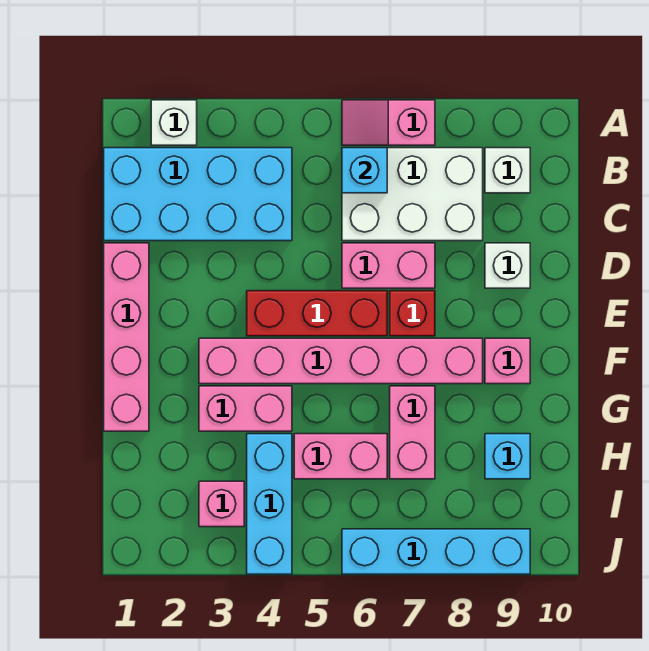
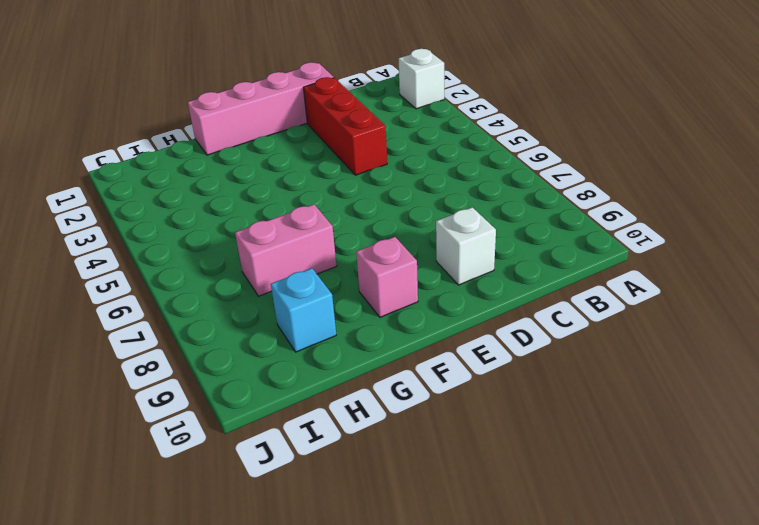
red 1x3 brick [303,77,387,175] -> red 1x3 brick moved to [247,291,387,336]
none -> pink 1x2 slope [342,100,435,145]
none -> cyan 2x4 brick [104,148,292,241]
none -> white 2x3 brick [342,148,483,241]

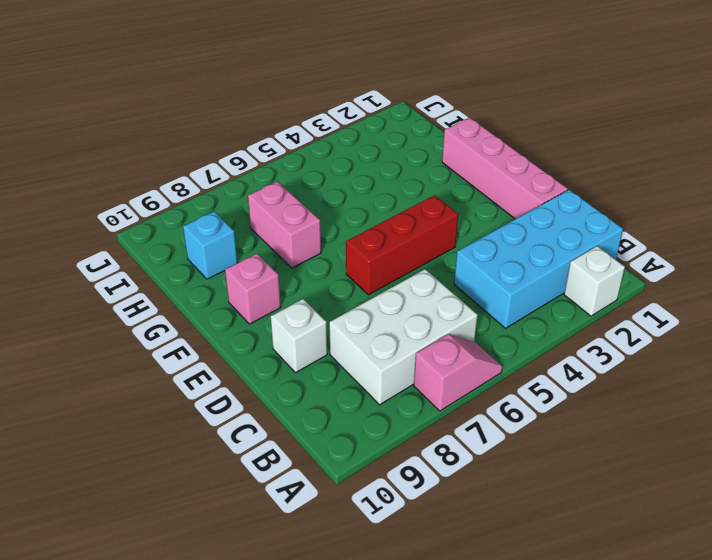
none -> white 1x1 brick [485,148,530,193]
none -> pink 1x2 brick [342,243,435,288]
none -> red 1x1 brick [390,291,435,336]

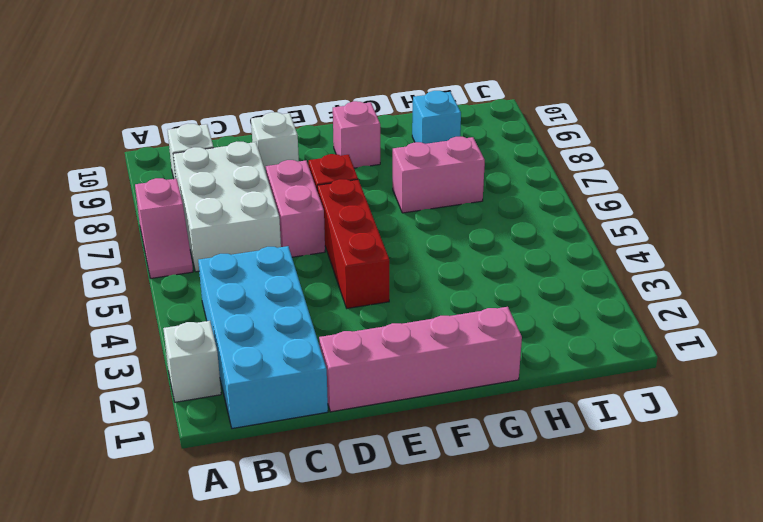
none -> pink 1x6 brick [199,338,483,384]
none -> pink 1x2 brick [199,386,292,431]
none -> cyan 1x3 brick [247,434,292,574]

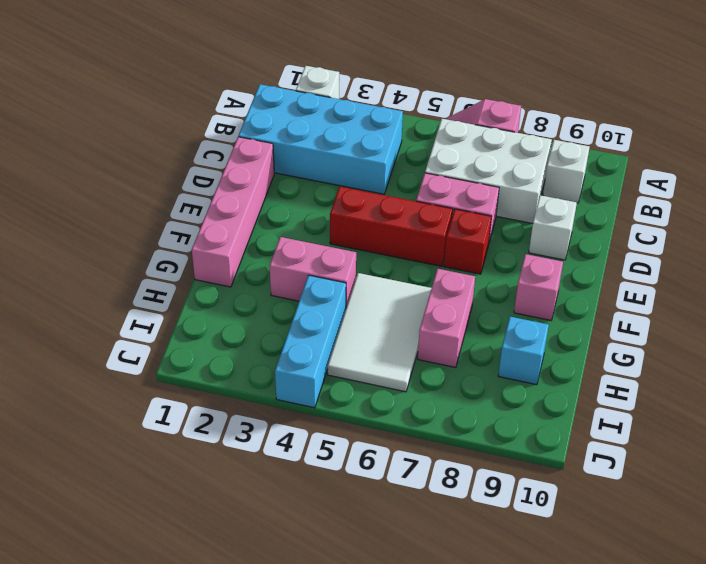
white 2x3 tile [328,273,432,392] -> pink 1x2 brick [294,434,387,479]
none -> pink 1x6 brick [199,338,483,384]
none -> pink 1x1 brick [199,481,244,527]
none -> cyan 1x4 brick [342,529,530,574]

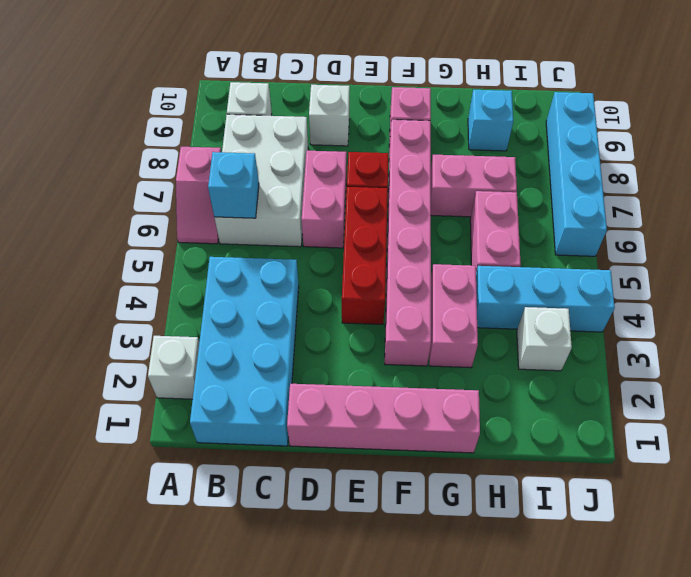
white 1x1 brick [517,307,572,371] -> pink 1x1 brick [199,481,244,527]

